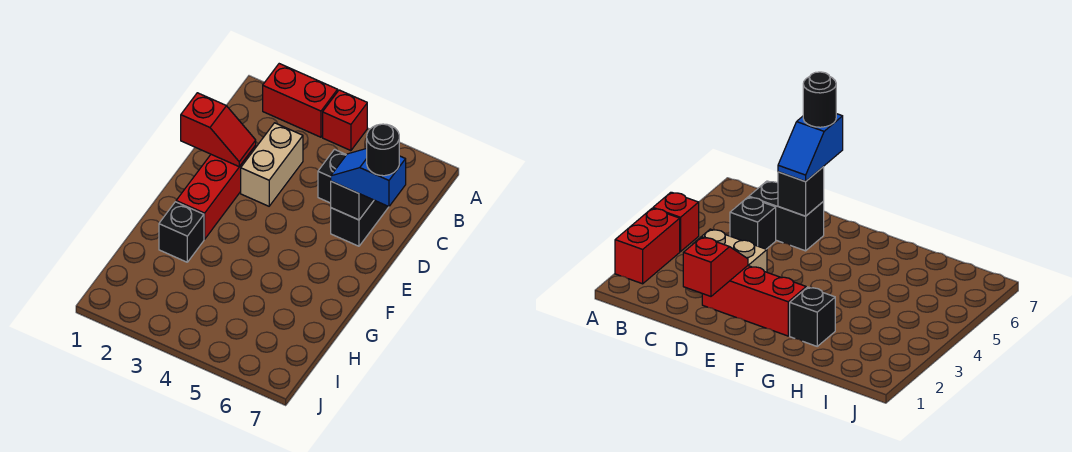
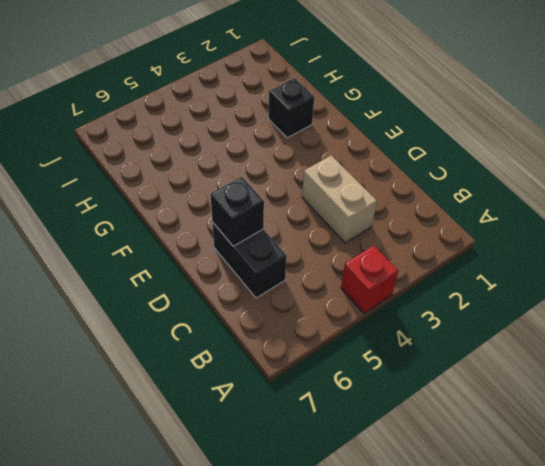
none -> red 1x2 brick [263,64,338,137]
none -> black 1x1 brick [318,150,346,203]

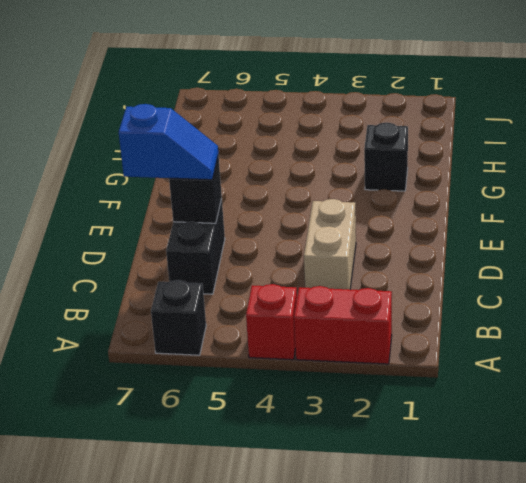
black 1x1 brick [151,280,206,355] -> black 1x1 brick moved to [318,150,346,203]
none -> red 1x3 brick [176,146,256,239]
none -> red 1x2 slope [181,93,256,166]

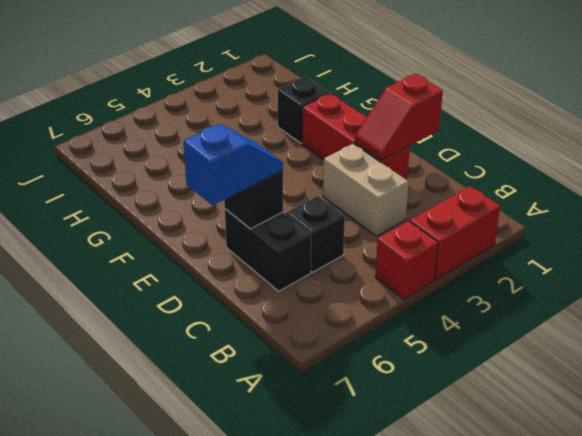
none -> black 1x1 round brick [367,124,399,176]

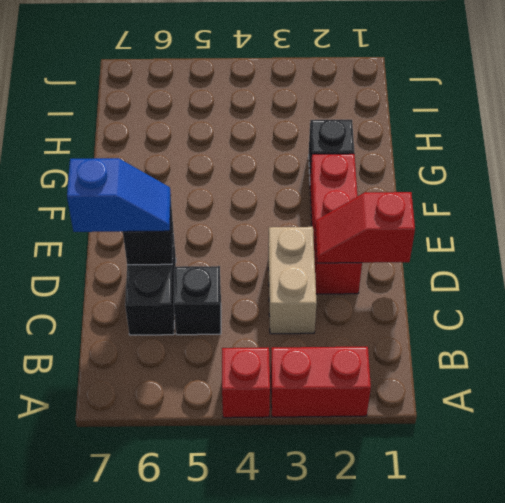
none -> black 1x1 round brick [367,124,399,176]

